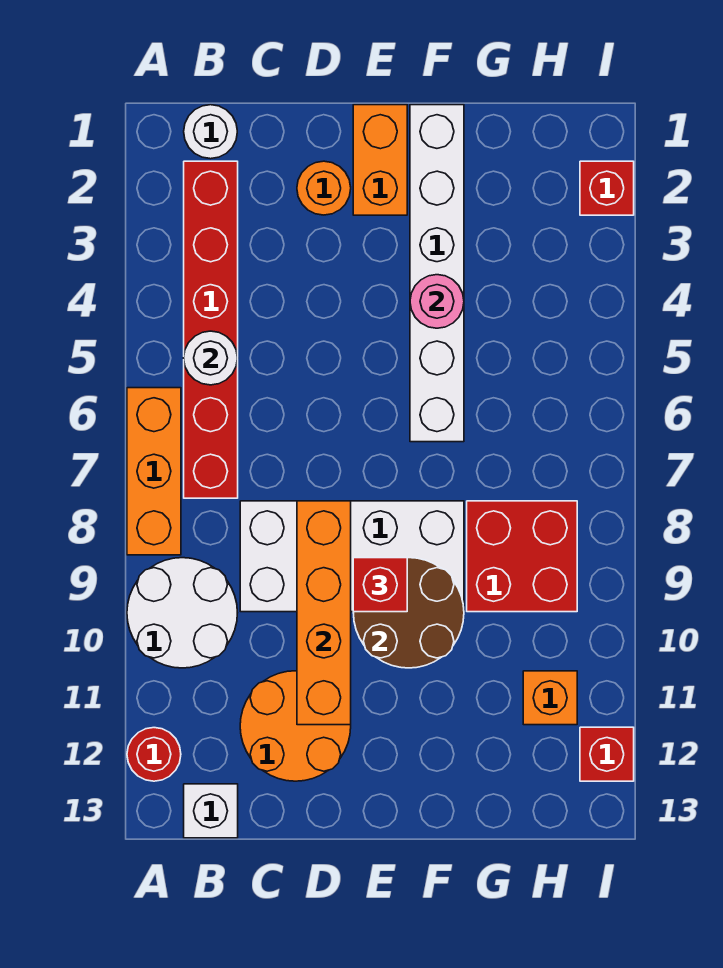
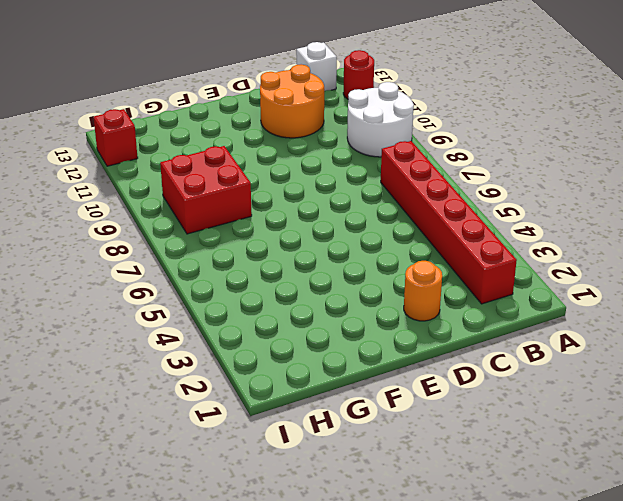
none -> orange 1x3 brick [127,388,181,555]
none -> white 1x1 round brick [184,105,237,159]
none -> white 2x4 brick [240,501,464,612]

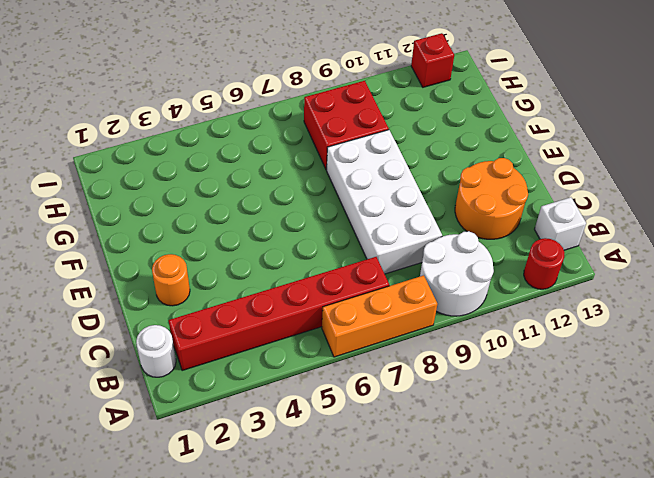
none -> orange 1x2 brick [353,105,407,215]
none -> white 1x6 brick [410,105,464,442]
none -> orange 1x1 brick [523,671,577,725]

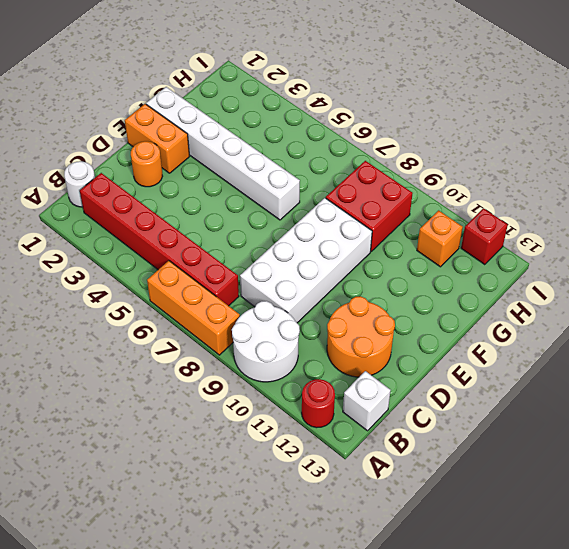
none -> red 1x1 brick [580,161,634,215]
none -> white 1x1 round brick [184,331,238,385]
none -> orange 1x4 brick [297,501,351,725]

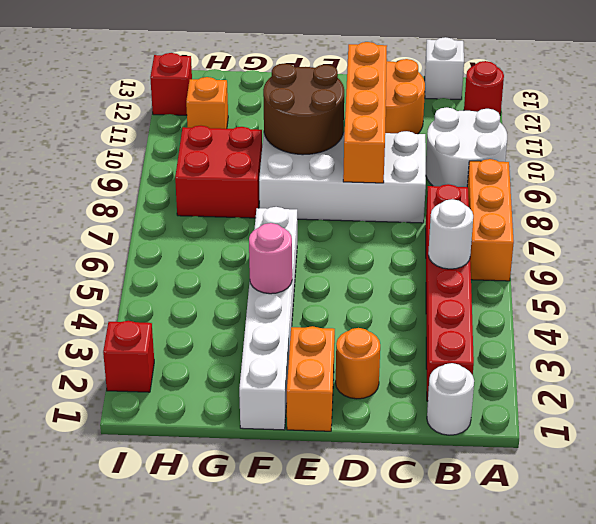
none -> red 1x1 brick [353,558,407,612]

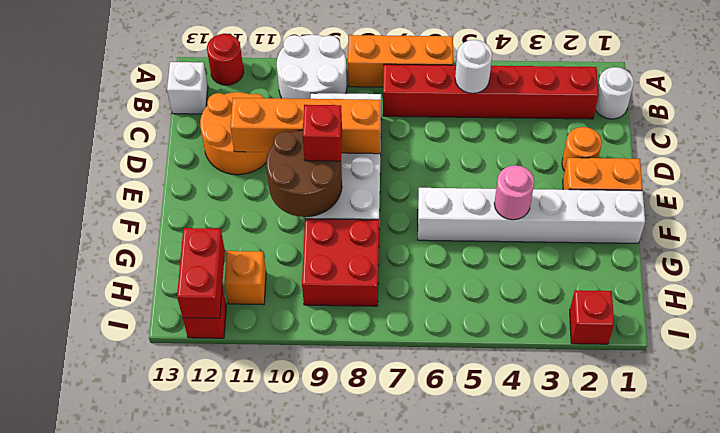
red 1x2 brick [177,228,225,318] -> none

